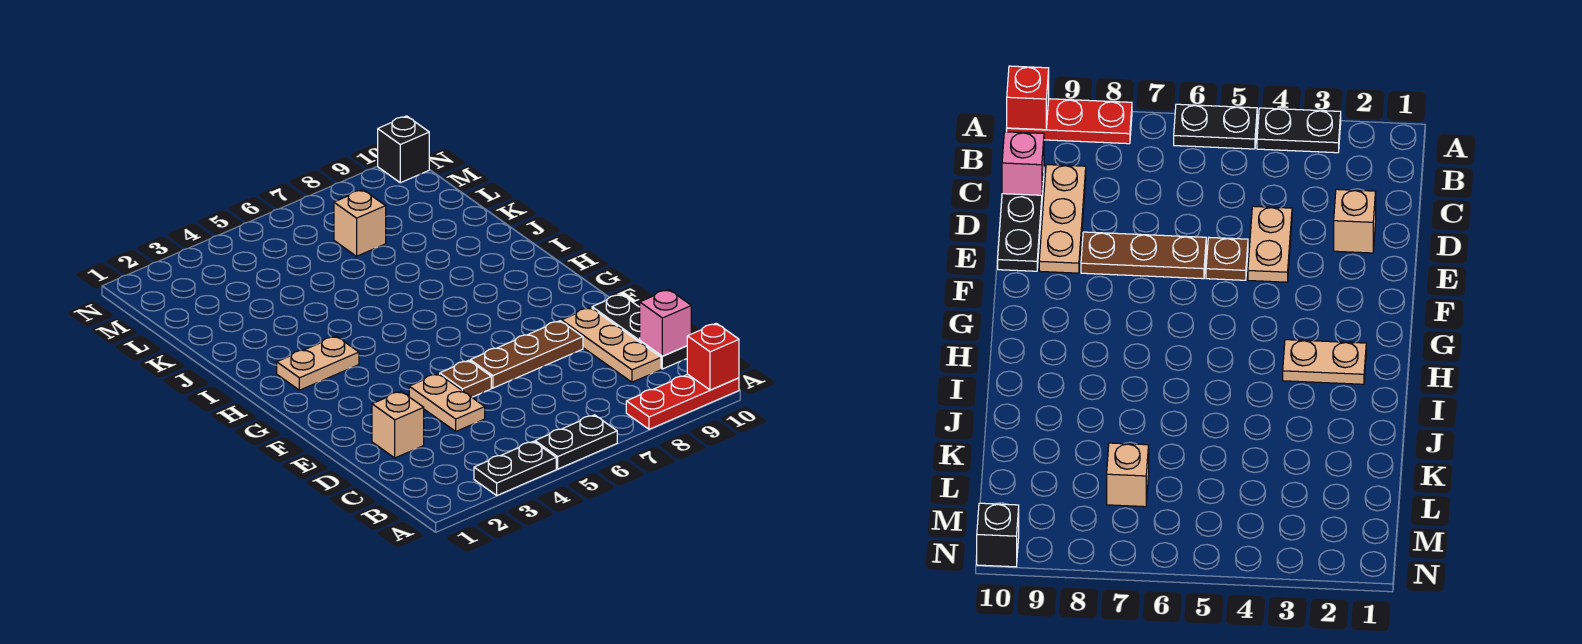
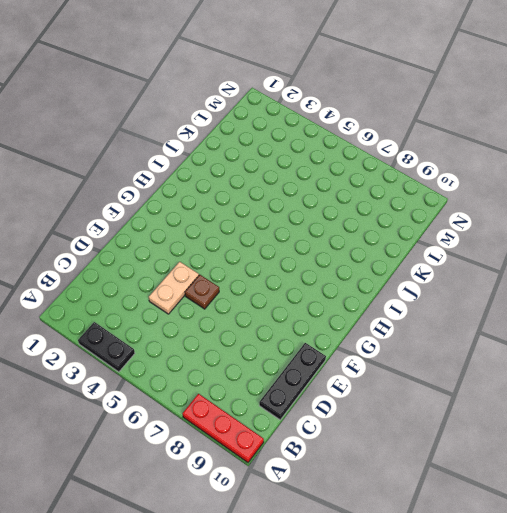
none -> black 1x2 plate [535,415,617,469]
none -> tan 1x3 plate [562,307,661,382]
none -> tan 1x1 brick [372,391,424,458]

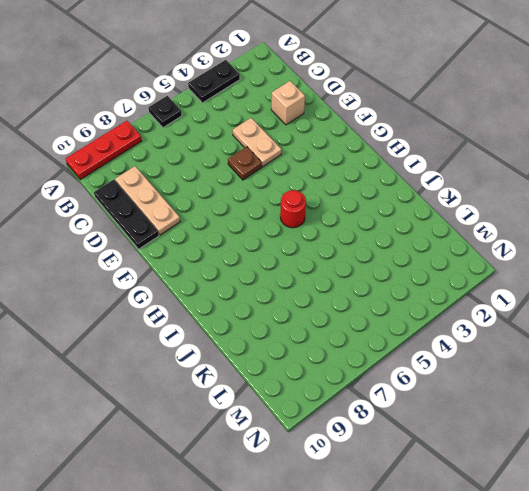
black 1x1 plate [148,96,182,128] -> black 1x2 plate [535,415,617,469]
red 1x1 round brick [280,190,306,228] -> none
none -> brown 1x3 plate [470,321,583,388]
none -> tan 1x2 plate [277,336,359,390]
none -> tan 1x1 brick [334,190,386,256]

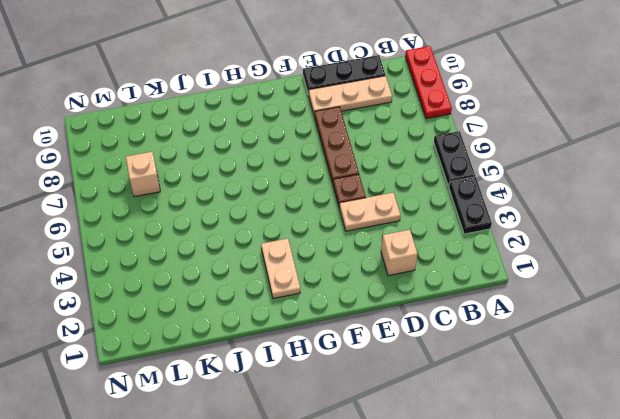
none -> black 1x1 brick [378,116,429,183]
none -> red 1x1 brick [687,323,739,390]
none -> pink 1x1 brick [640,289,691,356]

